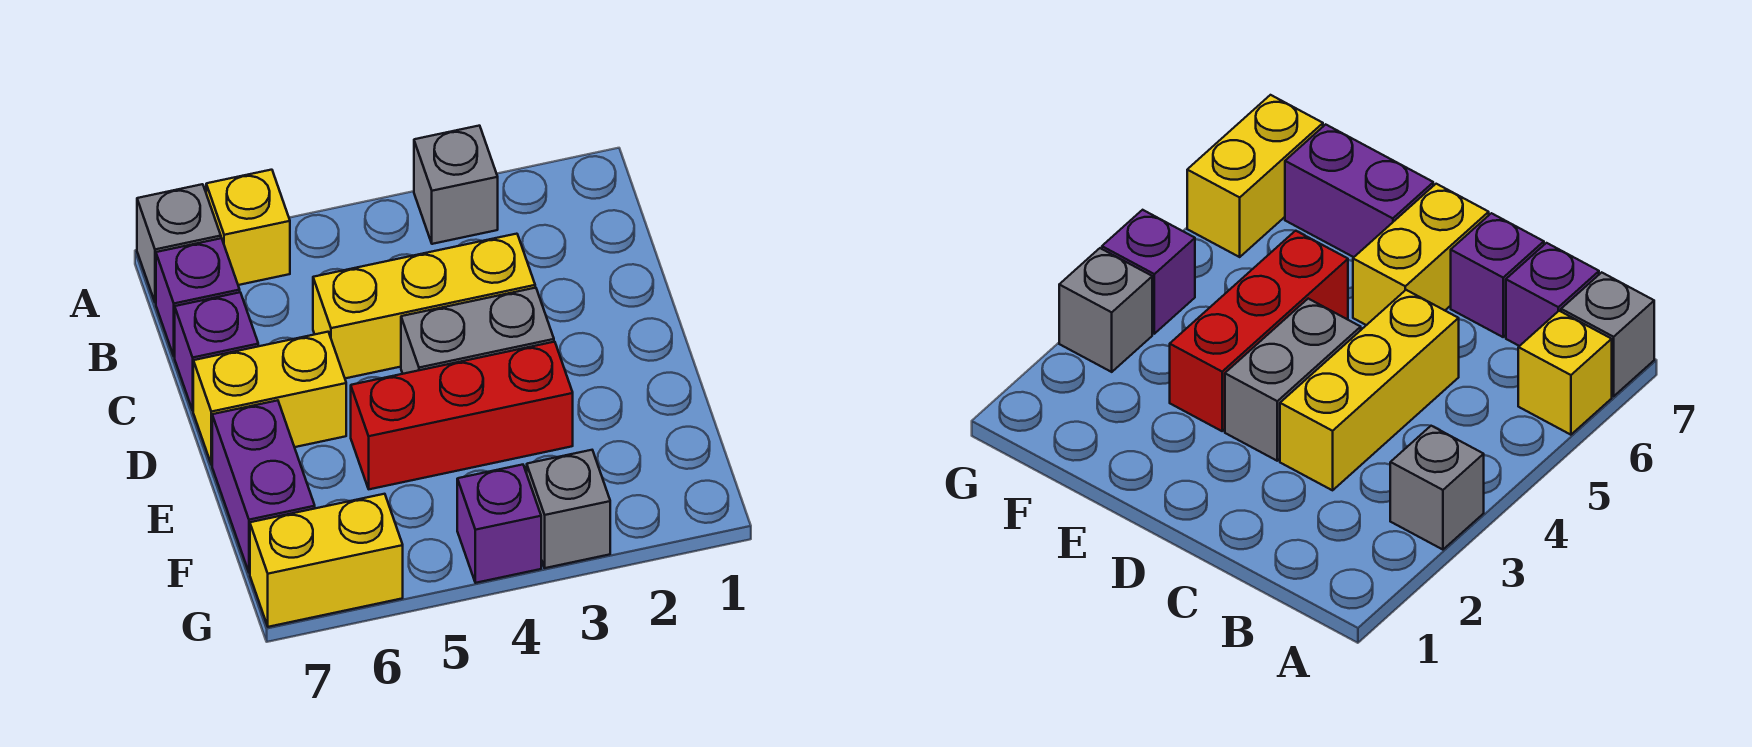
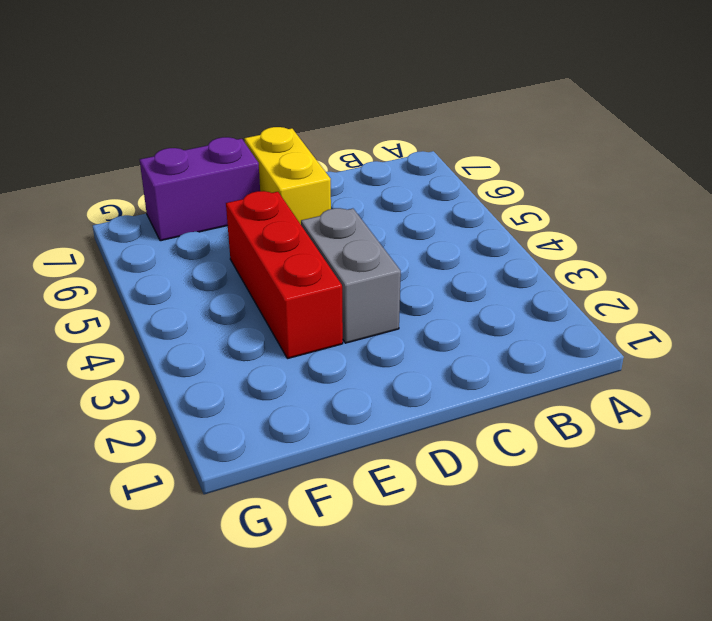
none -> grey 1x1 brick [414,126,498,244]
none -> yellow 1x1 brick [206,170,290,285]
none -> grey 1x1 brick [137,184,221,303]

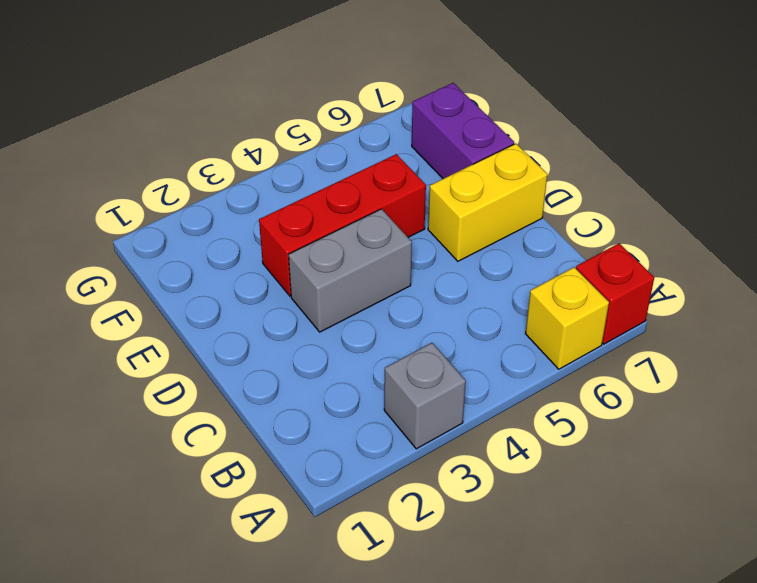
red 1x1 brick [576,243,654,344] -> grey 1x1 brick [137,184,221,303]
none -> purple 1x1 brick [156,238,240,357]
none -> yellow 1x3 brick [313,234,535,378]
none -> purple 1x1 brick [175,292,258,410]

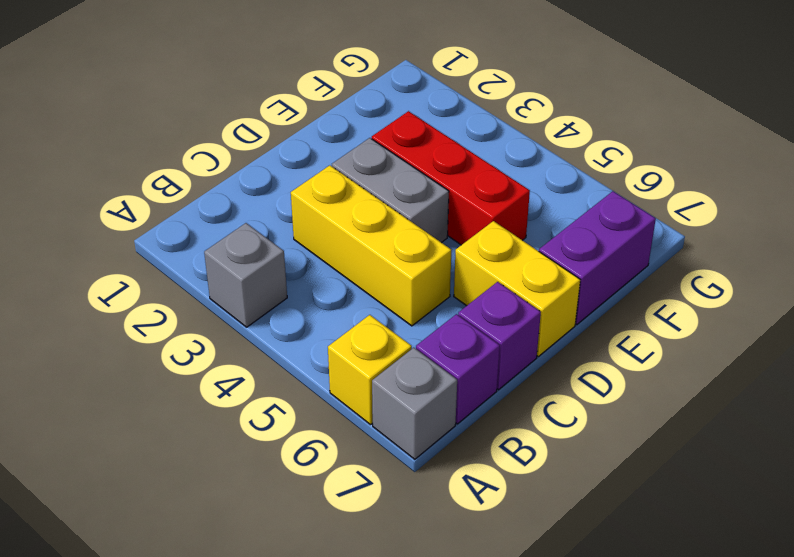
none -> grey 1x1 brick [527,450,610,568]
none -> purple 1x1 brick [457,465,541,583]
none -> yellow 1x2 brick [250,494,403,627]

